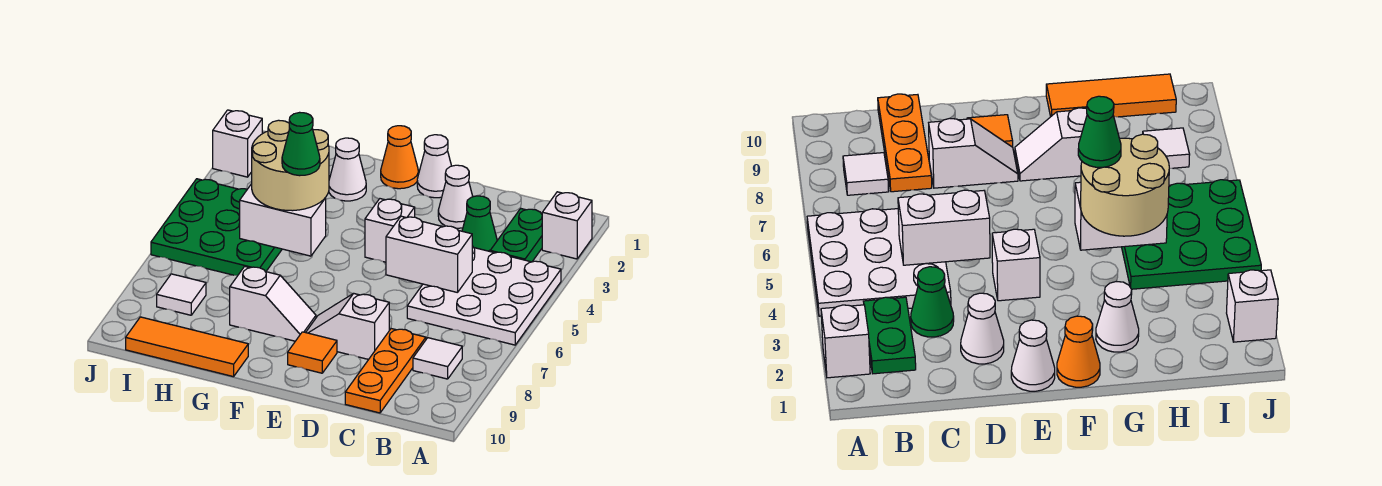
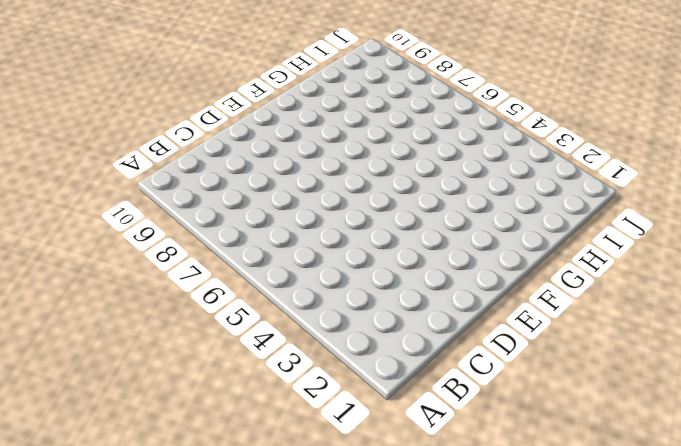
none -> white 1x1 brick [542,192,592,259]
none -> white 3x3 plate [407,246,561,345]
none -> green 1x2 plate [490,209,542,262]

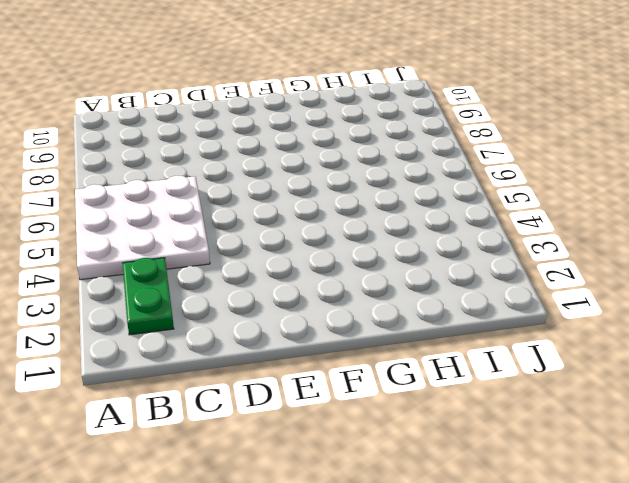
none -> white 1x1 brick [542,192,592,259]
none -> white 1x1 tile [413,338,462,379]
none -> green 1x1 cone [462,196,497,251]

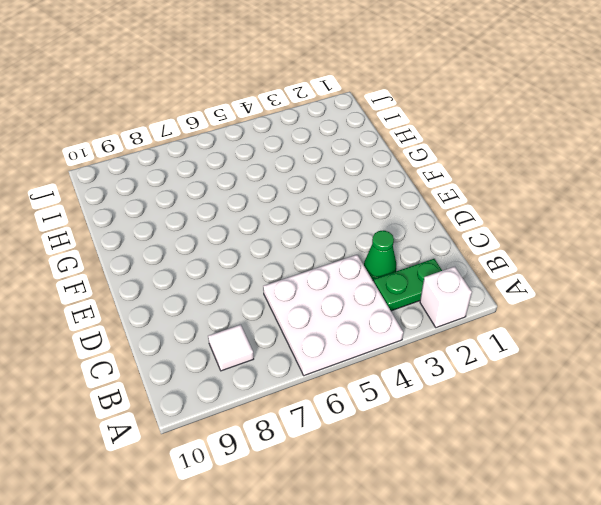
none -> orange 1x3 plate [345,329,426,413]
none -> white 1x1 cone [438,165,473,228]
none -> white 1x2 slope [306,293,389,359]

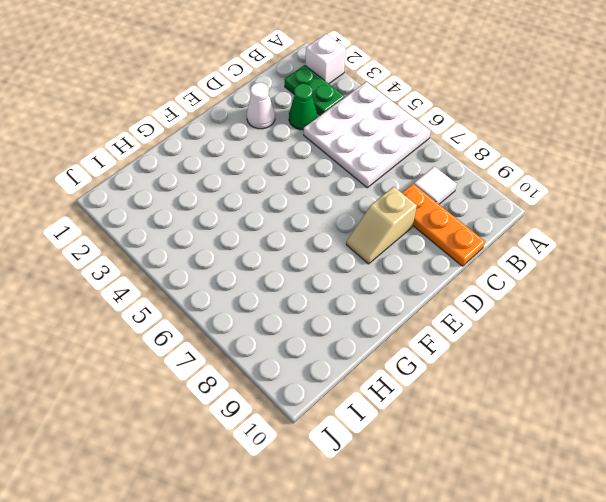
tan 1x2 slope [346,187,417,264] -> white 1x2 slope [306,293,389,359]
none -> white 1x1 cone [417,135,451,198]
none -> white 1x1 brick [365,199,415,262]
none -> orange 1x1 tile [288,332,337,373]

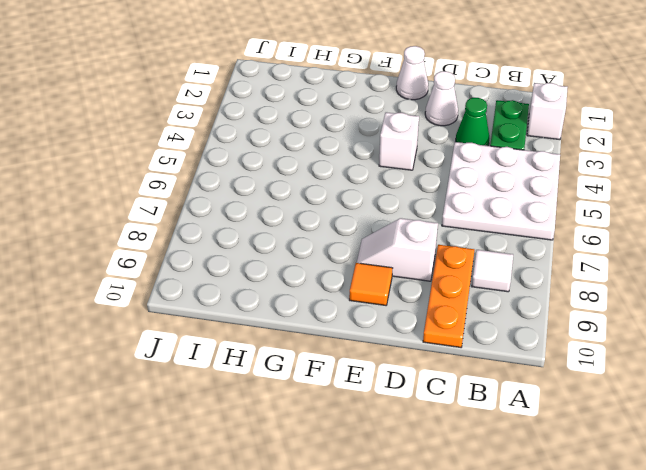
none -> orange 1x1 cone [381,126,418,189]
none -> white 1x2 slope [230,266,316,341]
none -> white 1x1 cone [329,138,366,201]

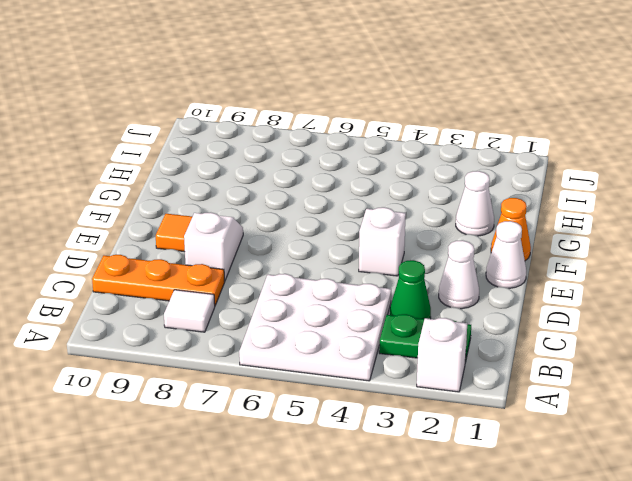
none -> white 1x2 slope [230,266,316,341]
none -> orange 1x3 tile [126,317,248,377]
none -> green 3x3 plate [151,179,282,276]

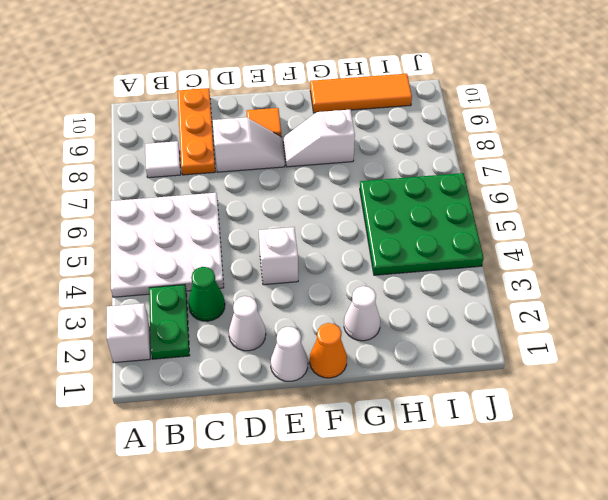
none -> white 1x1 tile [157,274,206,315]
none -> white 1x1 brick [213,110,262,177]
none -> white 1x2 brick [386,216,472,293]

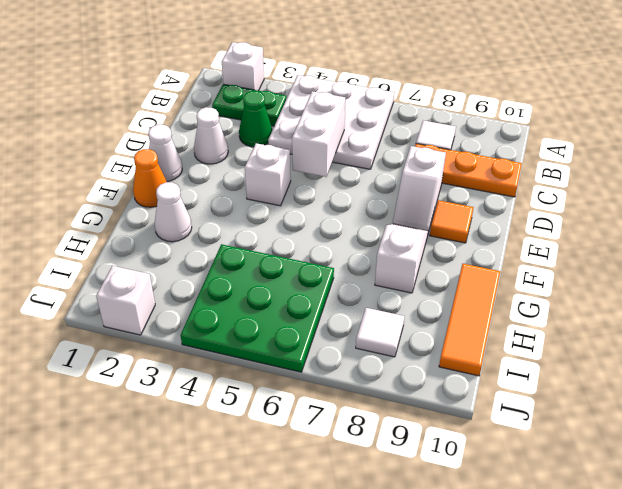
none -> white 1x2 brick [240,184,326,256]
none -> tan 2x2 round brick [252,120,329,211]
none -> green 1x1 cone [282,112,320,176]

